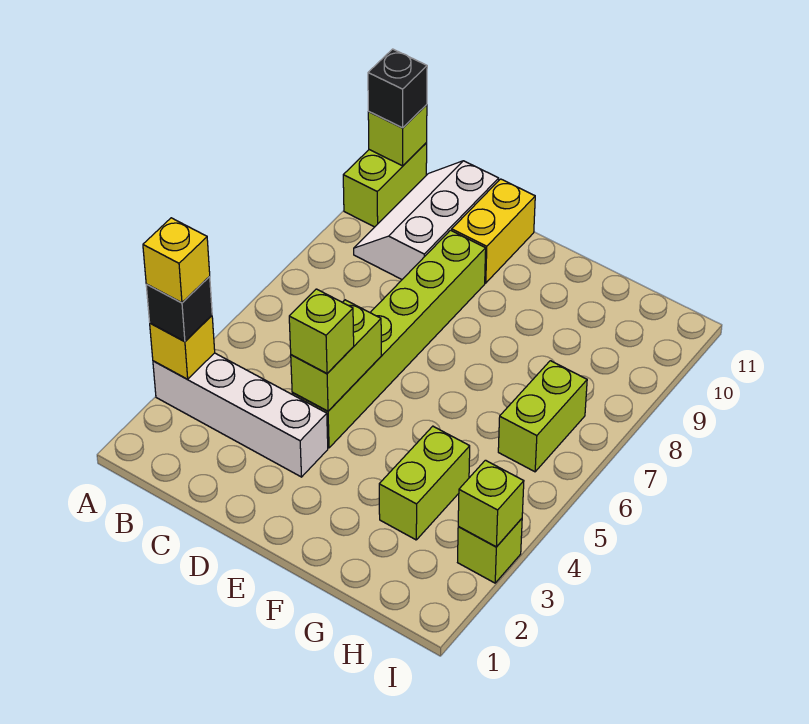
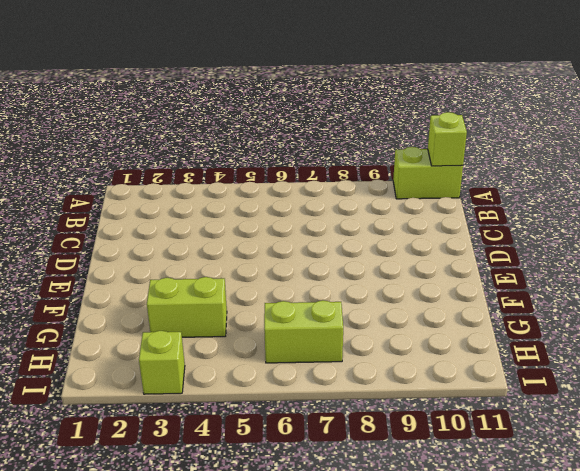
none -> white 1x4 brick [153,353,328,477]
none -> white 2x3 slope [354,161,499,279]
none -> lime 1x6 brick [292,230,486,448]

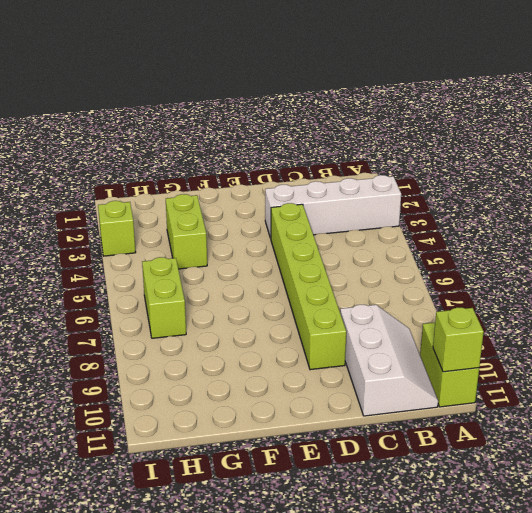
none -> yellow 1x2 brick [452,179,535,283]
none -> yellow 1x1 brick [150,316,215,379]
none -> lime 1x2 brick [291,300,381,411]

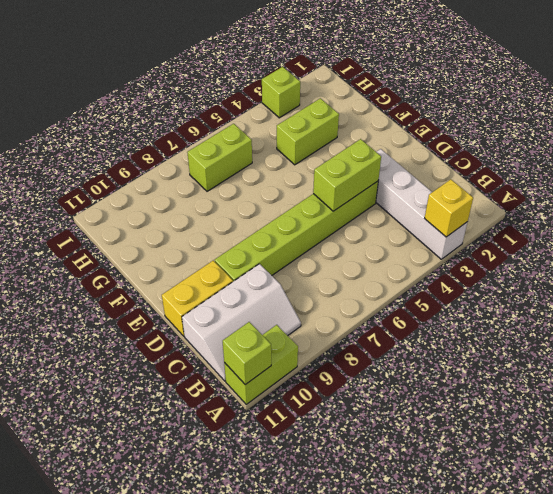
none -> lime 1x1 brick [458,460,524,547]
none -> black 1x1 brick [146,277,212,342]
none -> black 1x1 brick [368,49,427,128]

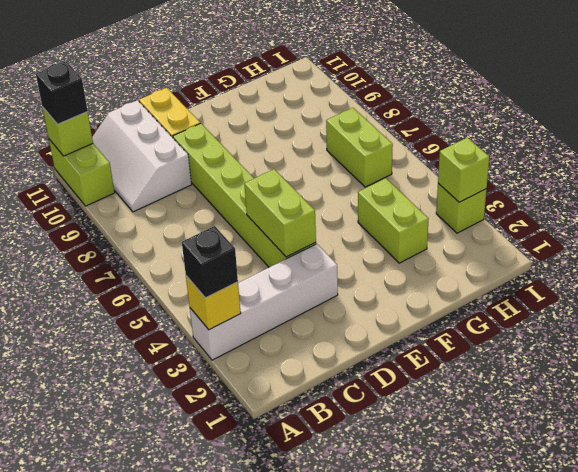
none -> lime 1x1 brick [289,289,354,374]
none -> yellow 1x1 brick [143,218,210,303]

